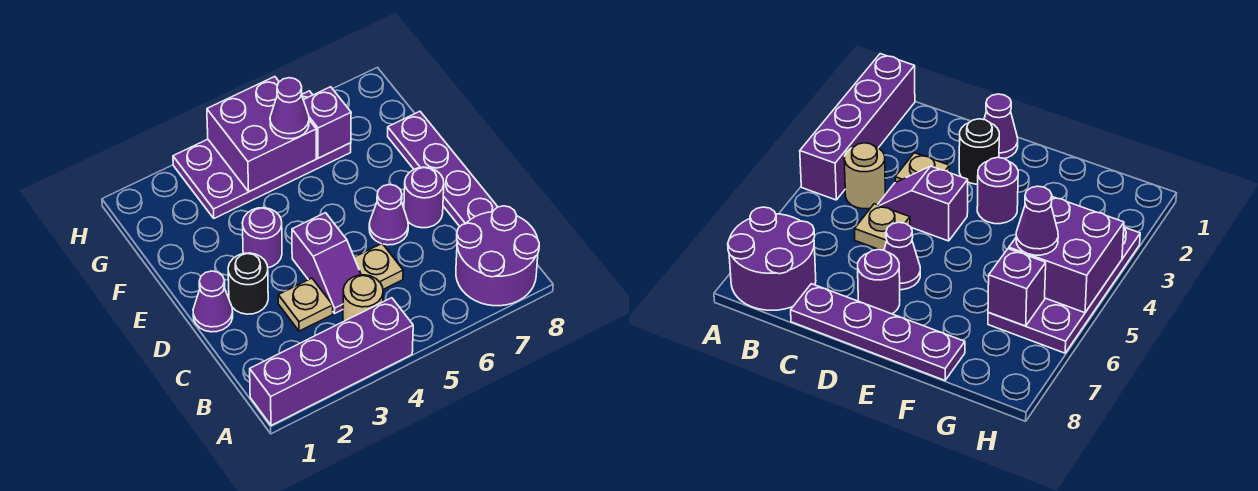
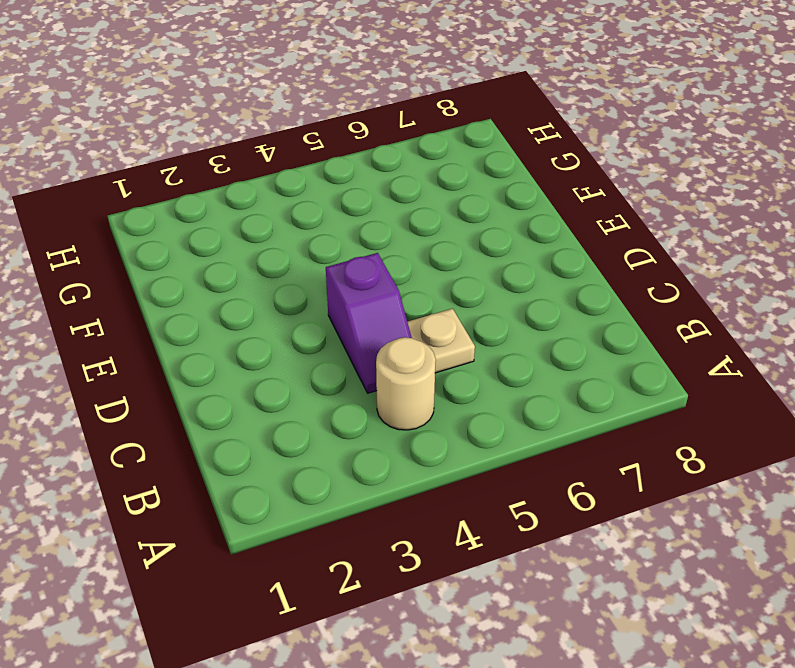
none -> purple 1x4 brick [250,298,413,425]
none -> purple 2x2 round brick [456,206,539,306]
none -> tan 1x1 plate [278,278,333,331]

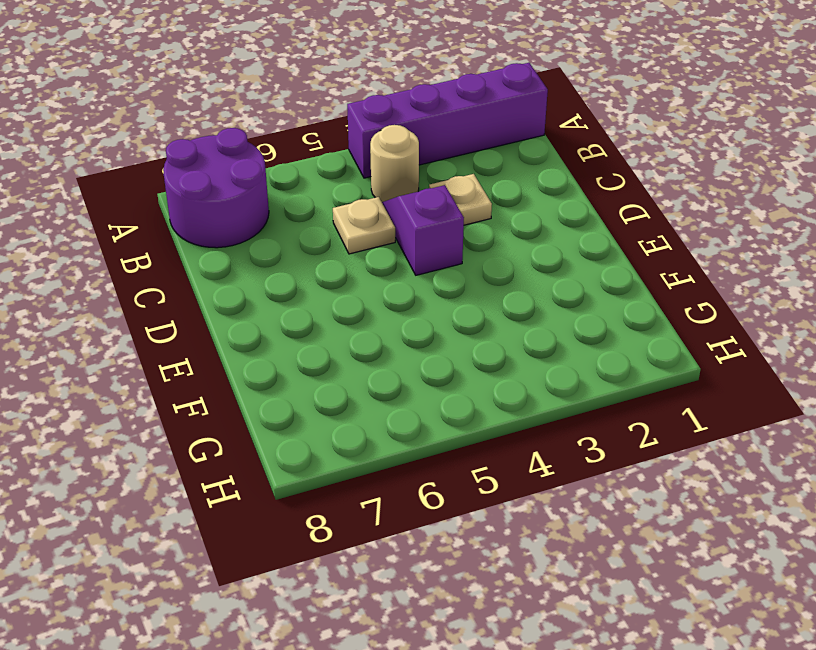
none -> purple 1x4 plate [388,111,498,226]
none -> purple 1x1 cone [193,271,233,332]
none -> black 1x1 round brick [228,253,268,314]

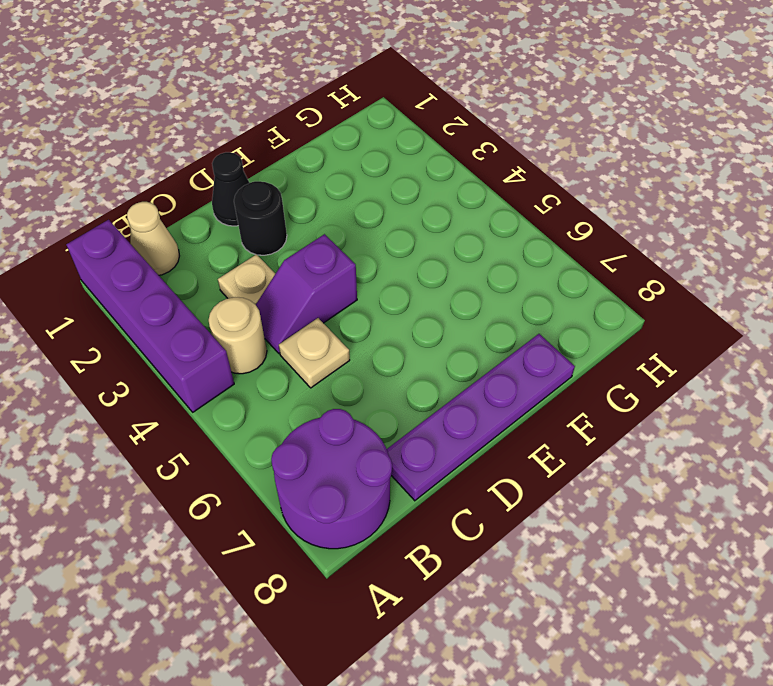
tan 1x1 cone [127,202,179,275] -> none
black 1x1 cone [212,152,249,226] -> purple 1x1 cone [193,271,233,332]
none -> purple 1x1 cone [369,185,408,245]
none -> purple 1x1 round brick [404,167,444,228]
none -> purple 1x1 round brick [242,208,282,268]

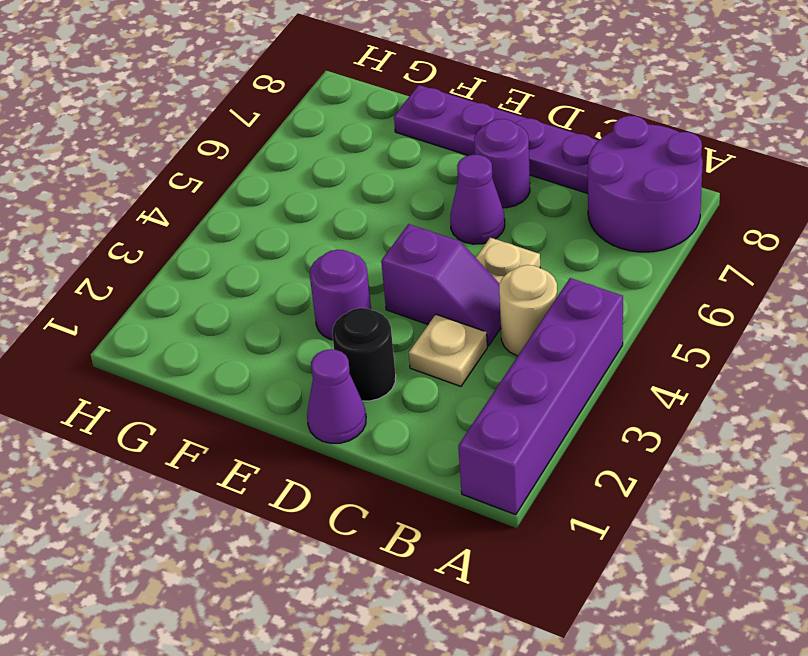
none -> purple 2x4 plate [173,91,351,218]
none -> purple 2x2 brick [207,77,316,192]
none -> purple 1x1 brick [304,87,351,158]

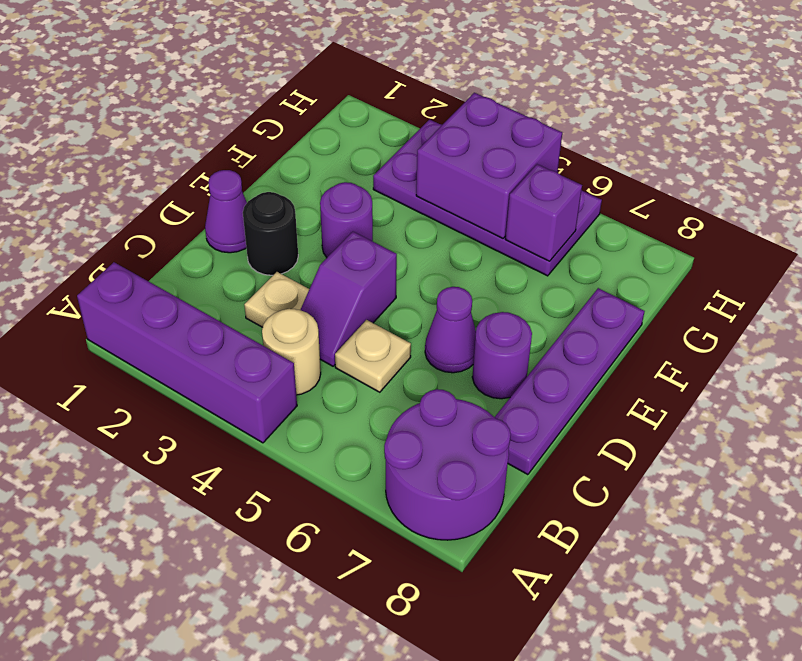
none -> purple 1x1 cone [270,78,309,139]

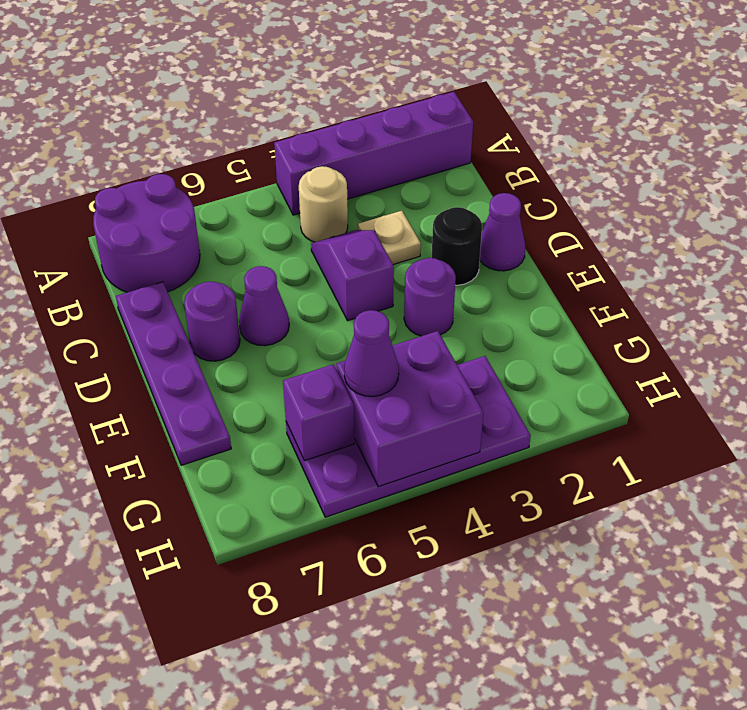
none -> tan 1x1 plate [354,244,403,289]

